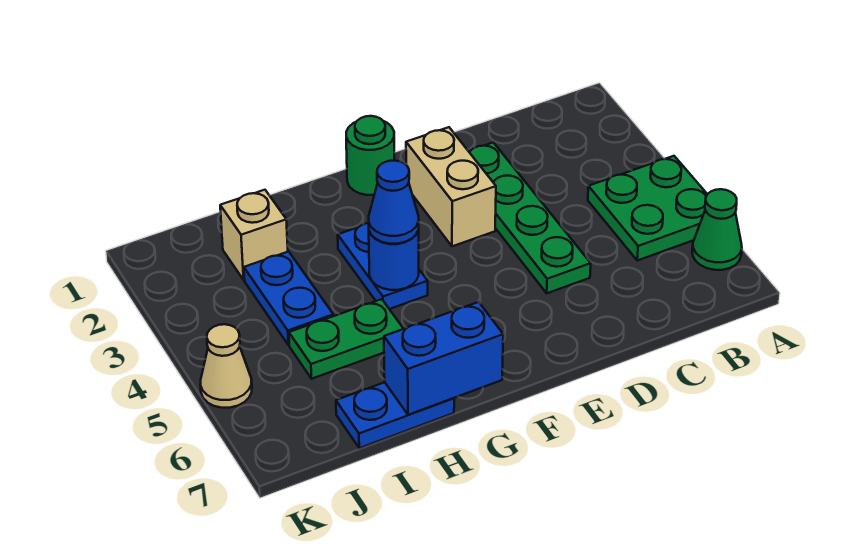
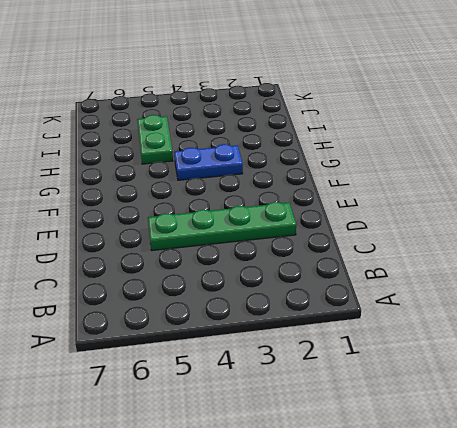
none -> green 2x2 plate [588,156,707,260]
none -> green 1x1 cone [692,189,742,270]
none -> tan 1x2 brick [406,127,496,246]

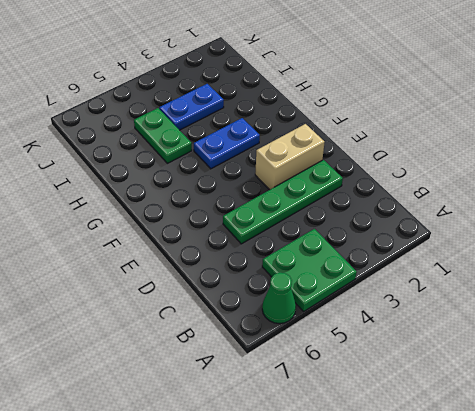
none -> green 1x1 round brick [346,116,394,195]
none -> blue 1x2 plate [336,382,454,448]
none -> tan 1x1 brick [220,190,288,280]

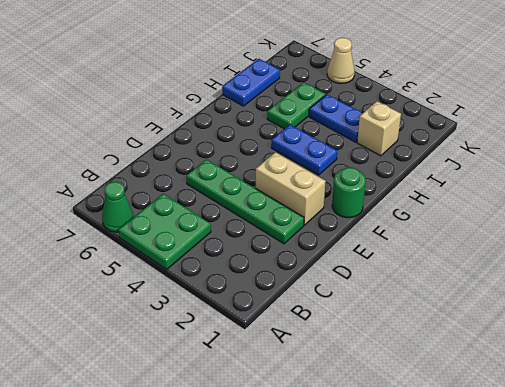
none -> blue 1x1 round brick [369,230,419,290]
none -> blue 1x2 brick [384,302,503,415]
none -> blue 1x1 cone [369,161,419,244]

